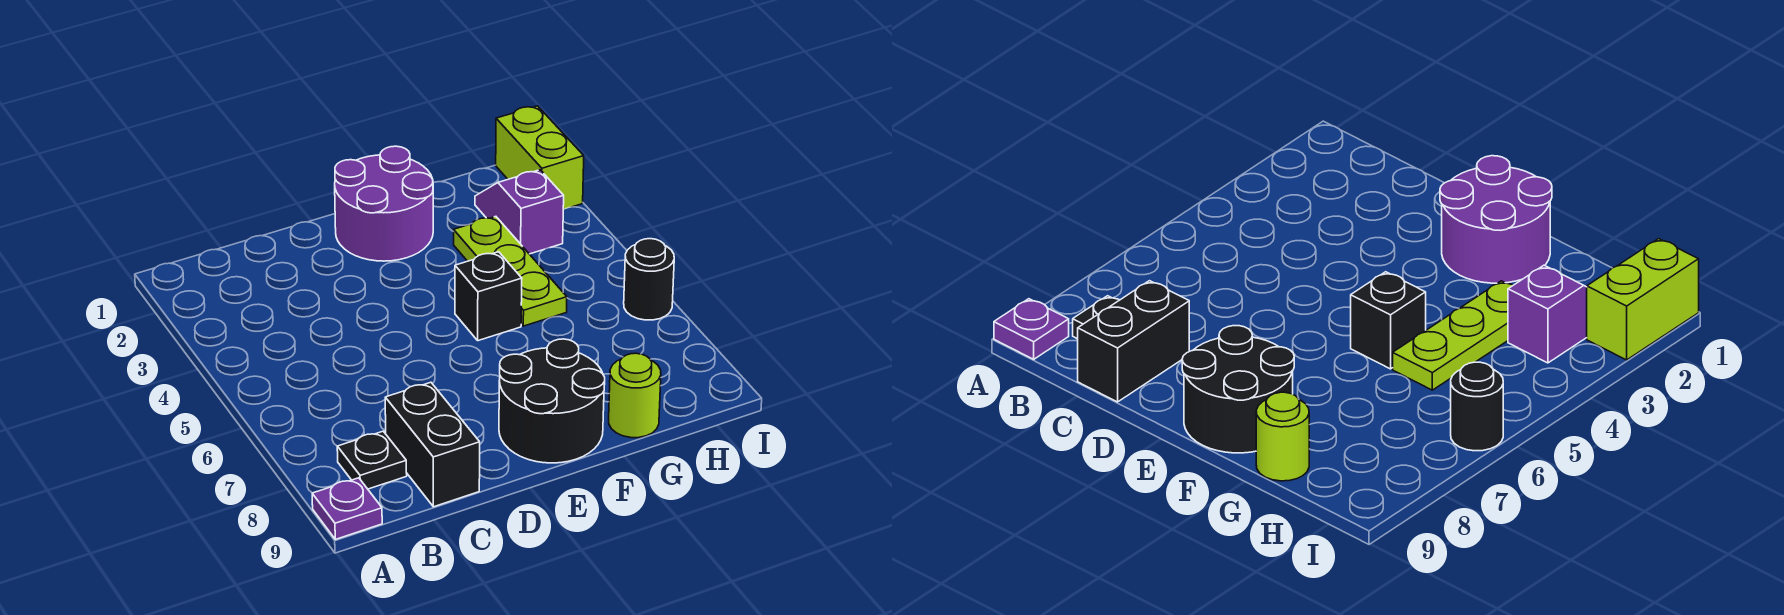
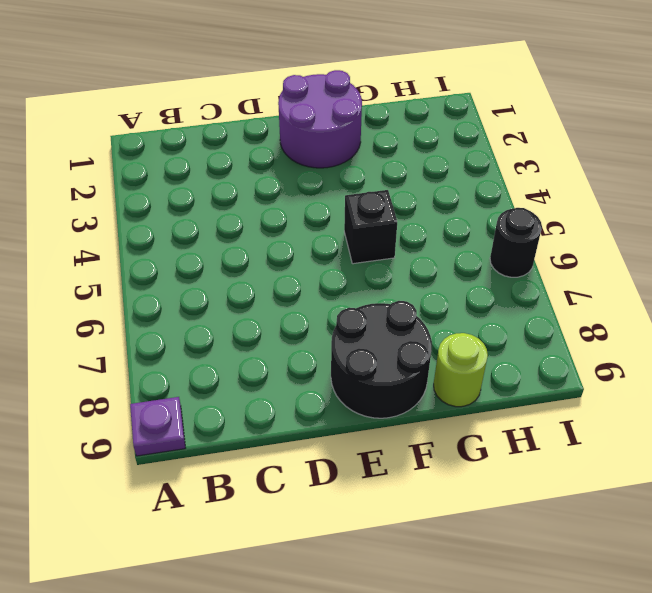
none -> black 1x1 plate [337,431,407,489]
none -> black 1x2 brick [385,382,480,507]

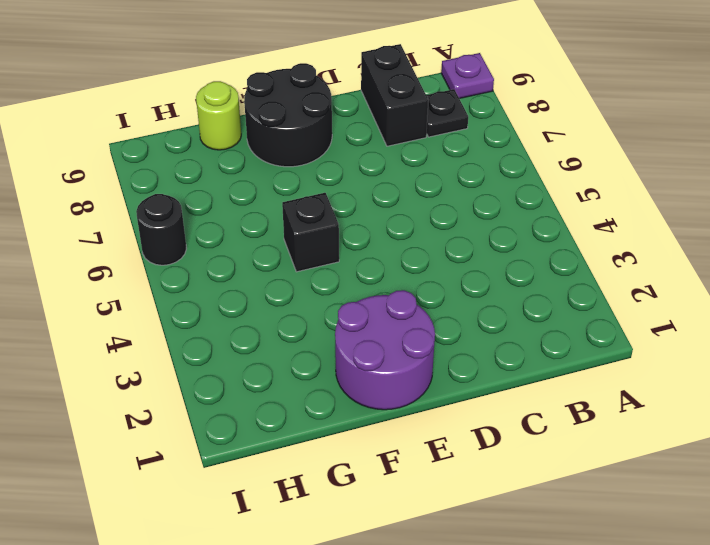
none -> lime 1x3 plate [454,217,567,326]
none -> purple 1x2 slope [475,170,564,254]

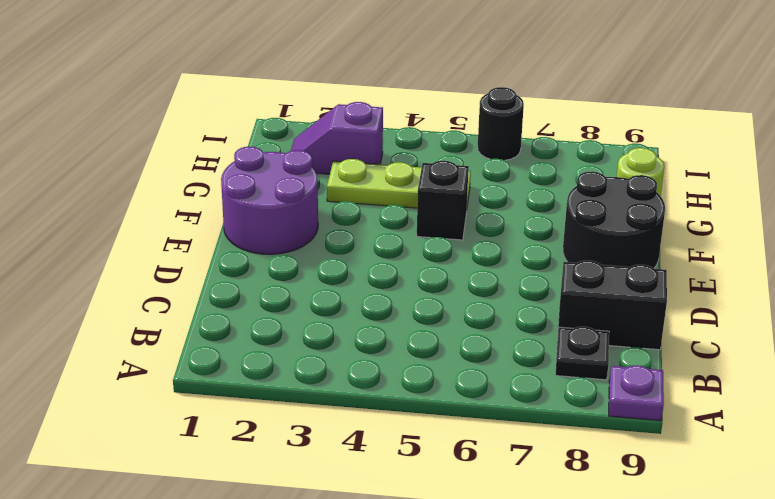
none -> lime 1x2 brick [496,106,584,210]

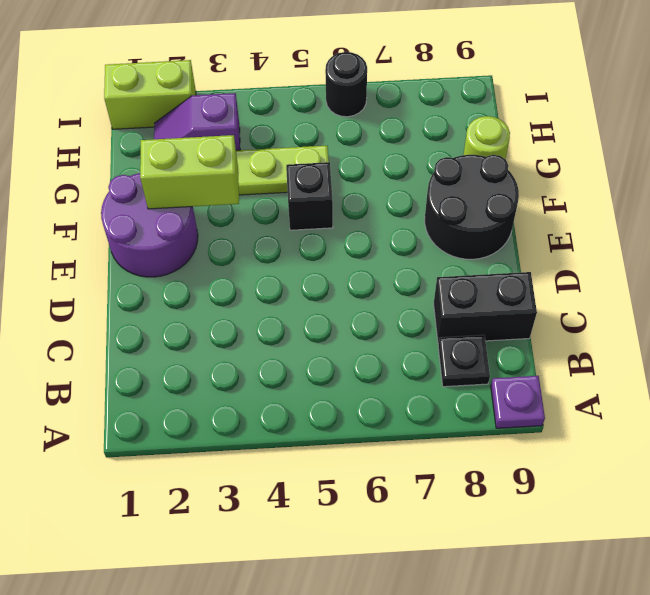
lime 1x2 brick [140,135,239,209] -> none

